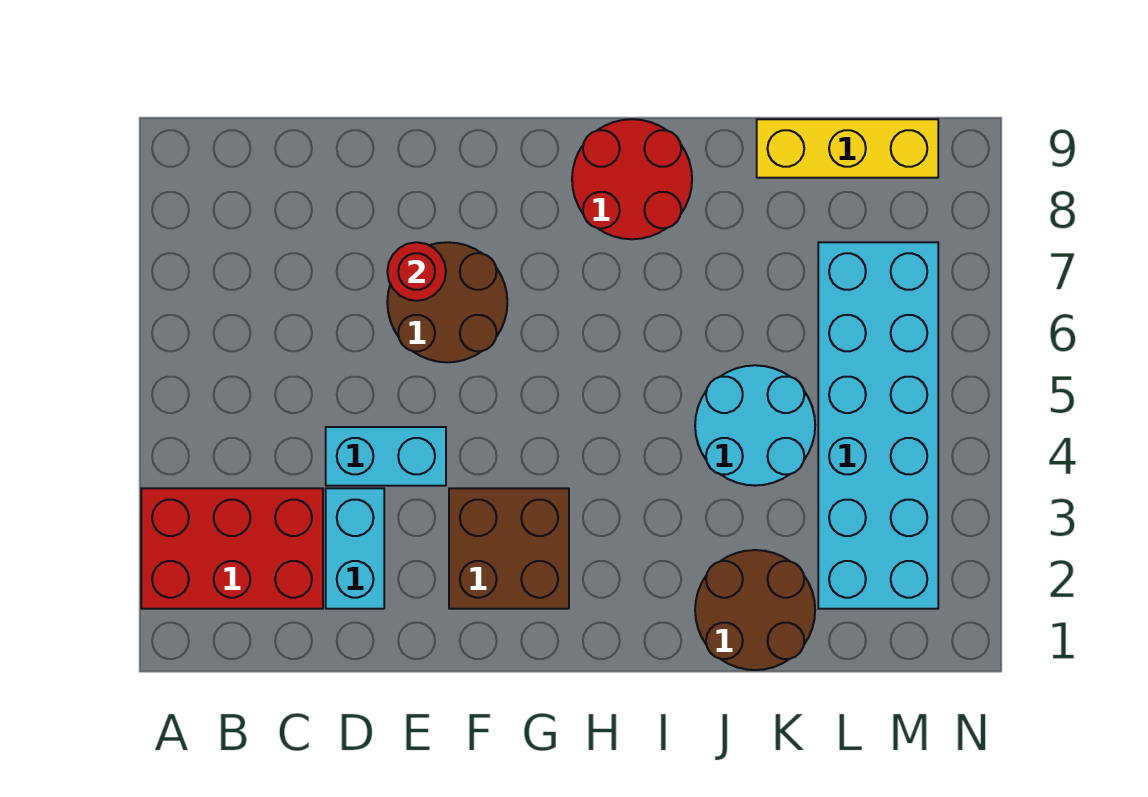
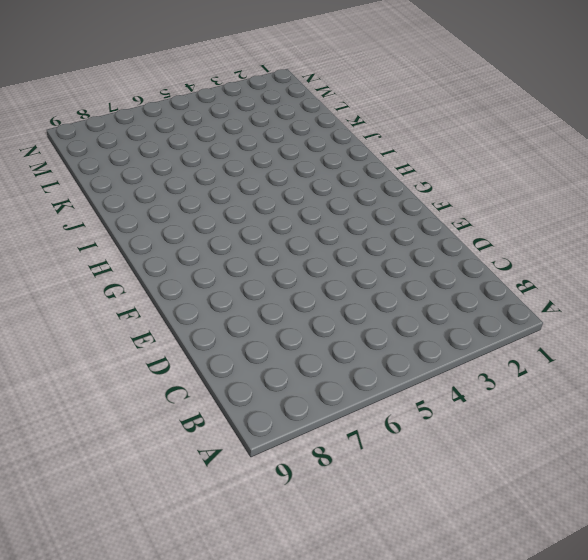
none -> red 2x3 brick [141,488,323,609]
none -> cyan 1x2 brick [326,488,384,609]

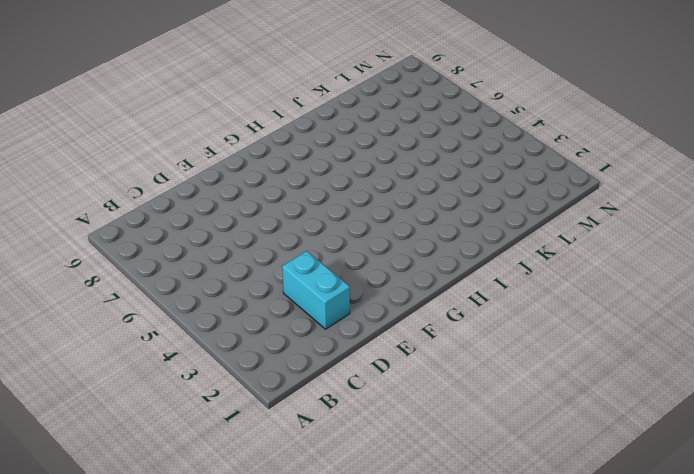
none -> red 2x3 brick [141,488,323,609]
none -> cyan 1x2 brick [326,427,446,486]

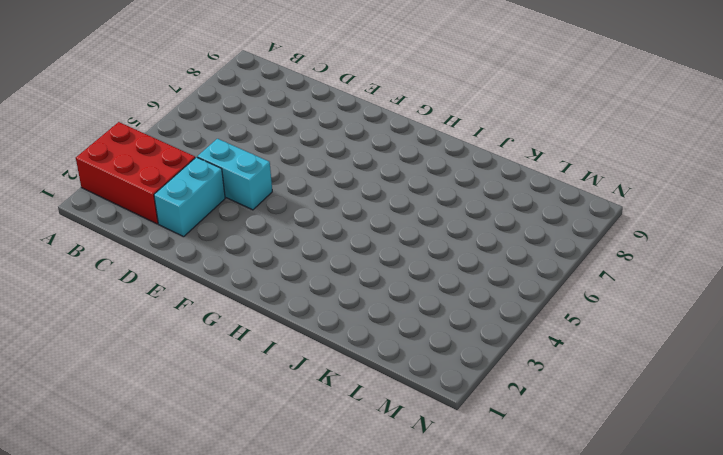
none -> brown 2x2 round brick [387,242,507,362]
none -> brown 2x2 brick [449,488,569,609]

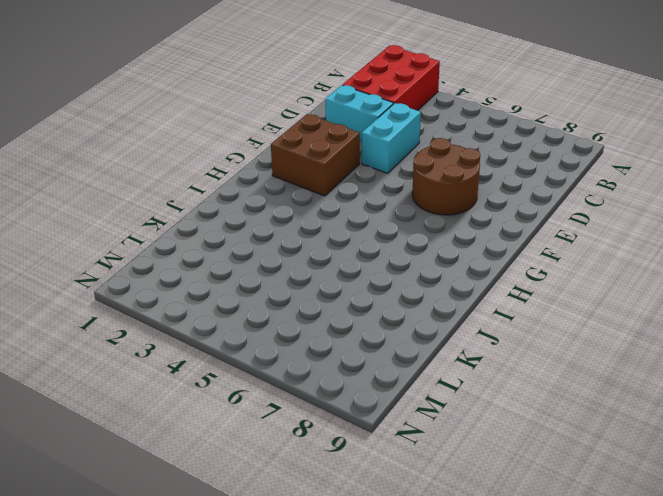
none -> red 2x2 round brick [572,119,692,239]
none -> brown 2x2 round brick [695,550,815,670]

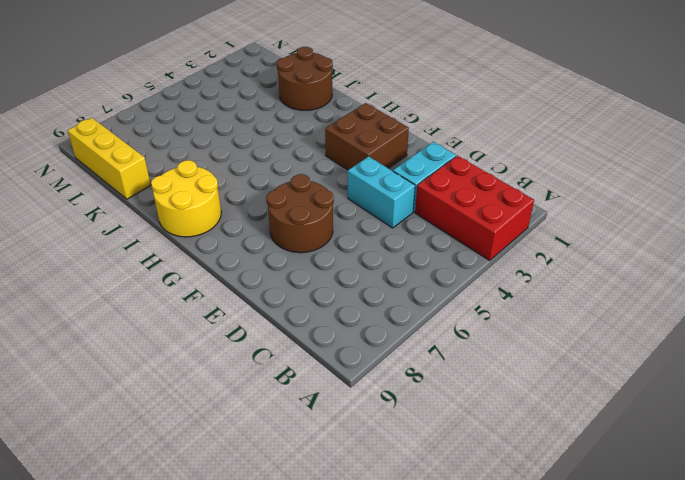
yellow 2x2 round brick [151,160,221,237] -> red 2x2 round brick [572,119,692,239]
none -> cyan 2x2 round brick [695,365,815,486]
none -> cyan 2x6 brick [818,242,938,609]

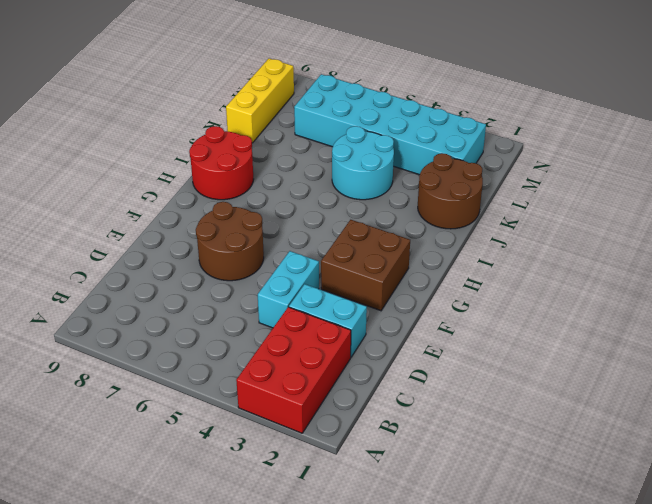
none -> red 1x1 round brick [387,242,446,301]

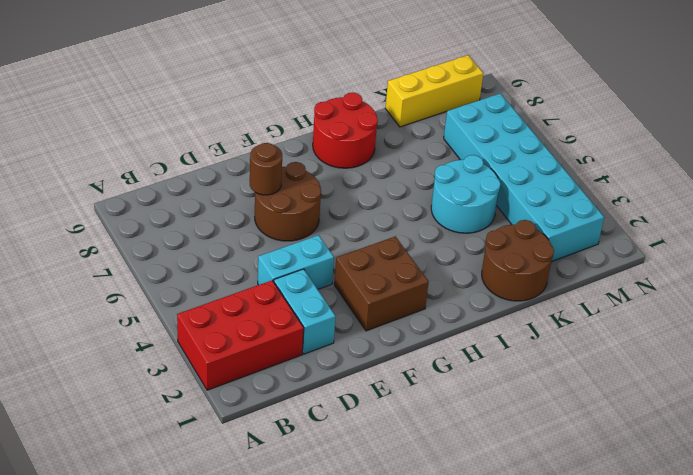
brown 1x1 round brick [250,143,282,195] -> red 1x1 round brick [387,242,446,301]

